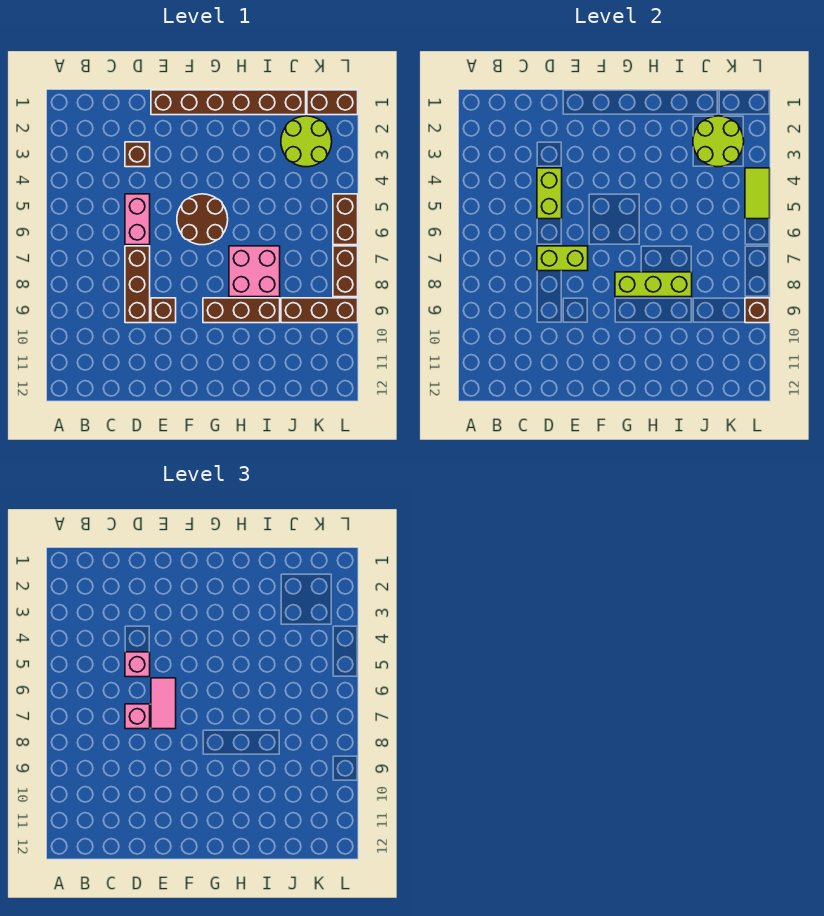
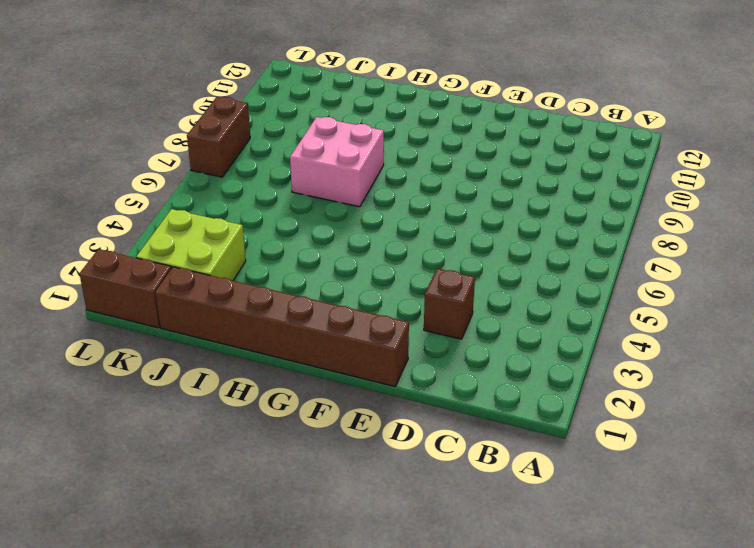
lime 2x2 brick [136,209,246,281] -> lime 2x2 round brick [281,116,332,167]
none -> pink 1x2 brick [125,194,150,245]
none -> brown 1x3 brick [125,246,150,323]
none -> brown 1x1 brick [151,298,176,323]

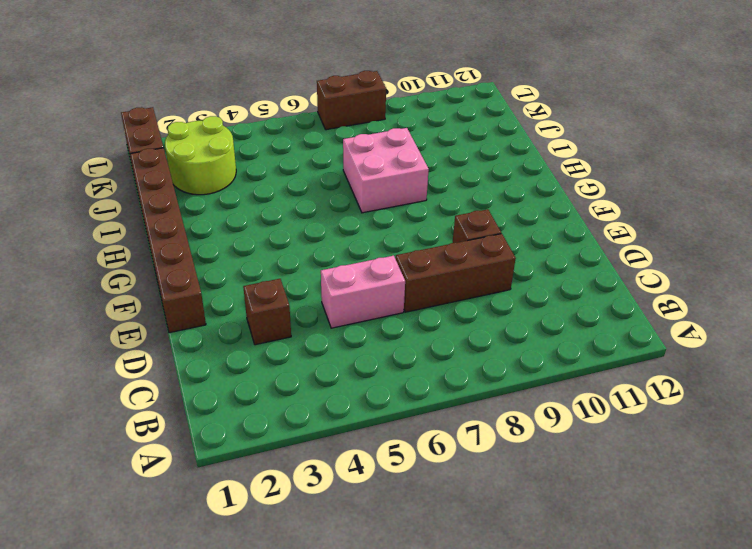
none -> brown 2x2 round brick [177,194,228,245]
none -> brown 1x3 brick [203,298,280,323]
none -> brown 1x3 brick [281,298,358,323]

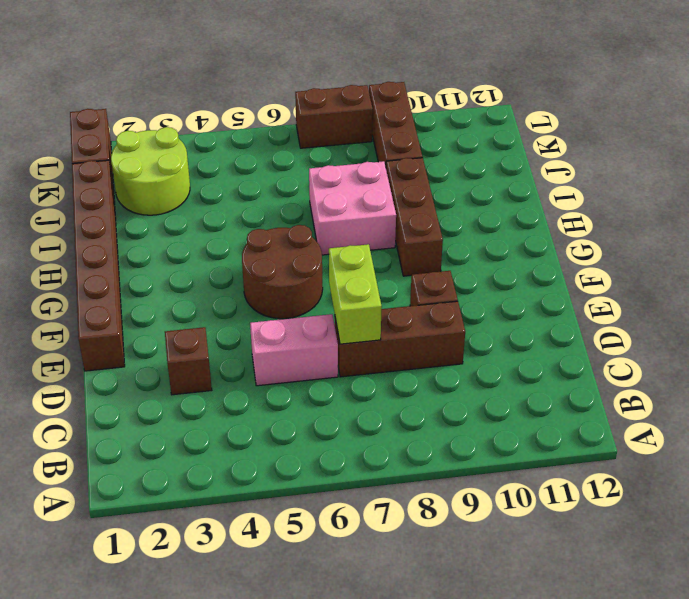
none -> brown 1x2 brick [333,194,358,245]
none -> lime 1x2 brick [537,168,562,219]
none -> lime 1x3 brick [615,272,692,297]

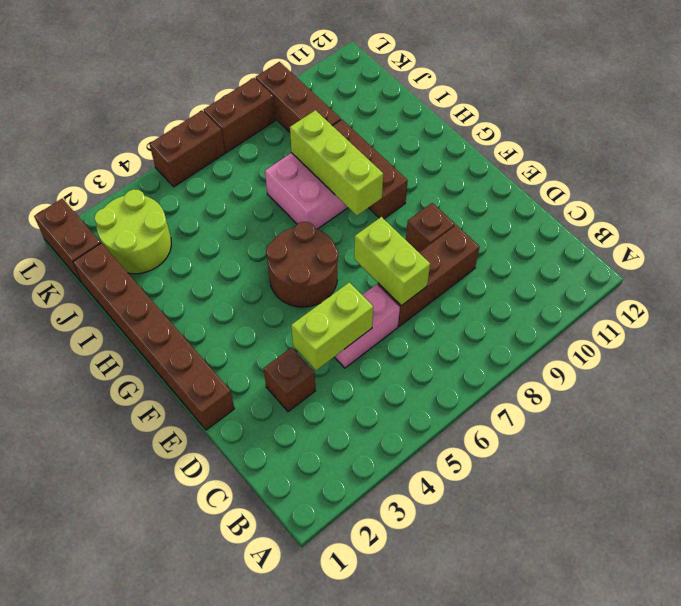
none -> lime 2x2 round brick [693,116,744,167]
none -> lime 1x2 tile [745,168,770,219]
none -> brown 1x1 brick [745,298,770,323]

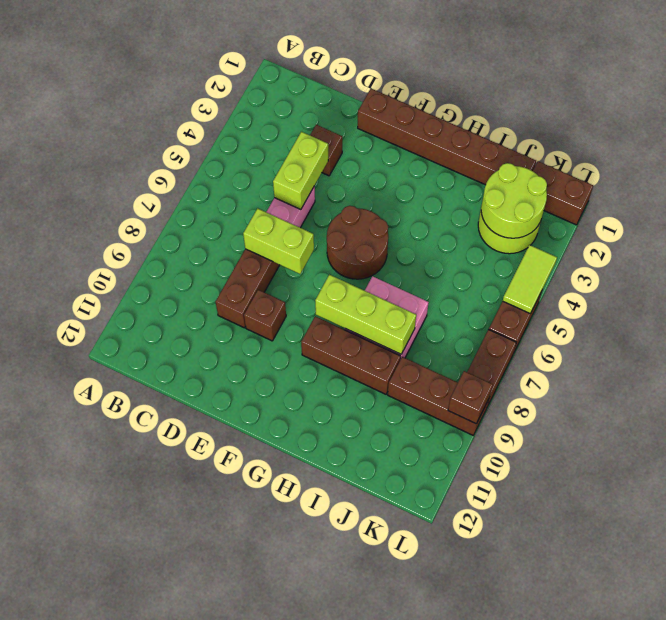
none -> pink 1x1 brick [125,652,150,677]
none -> pink 1x1 brick [125,704,150,729]
none -> pink 1x2 tile [151,678,176,729]

